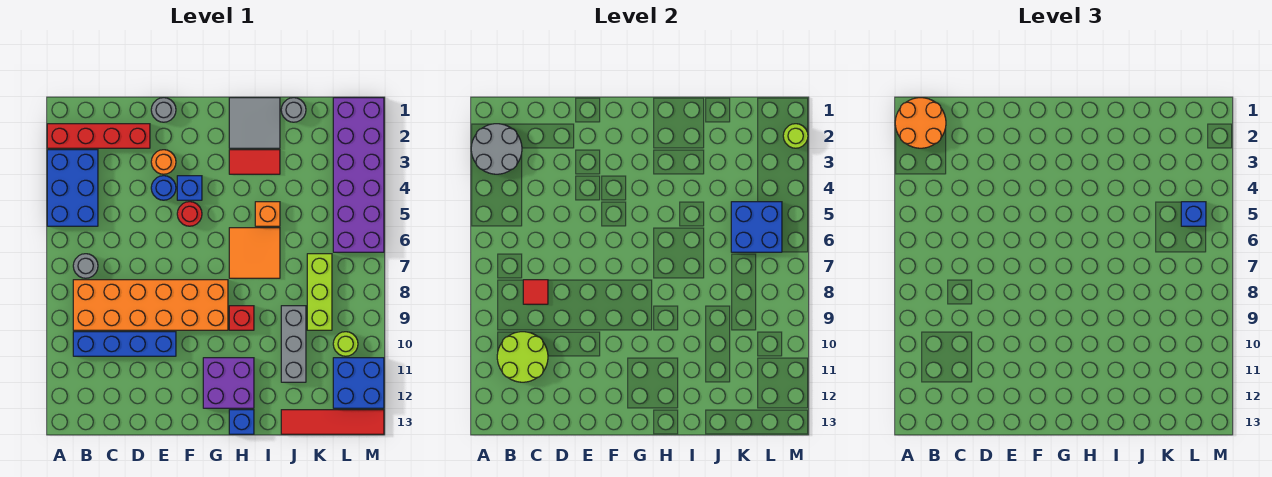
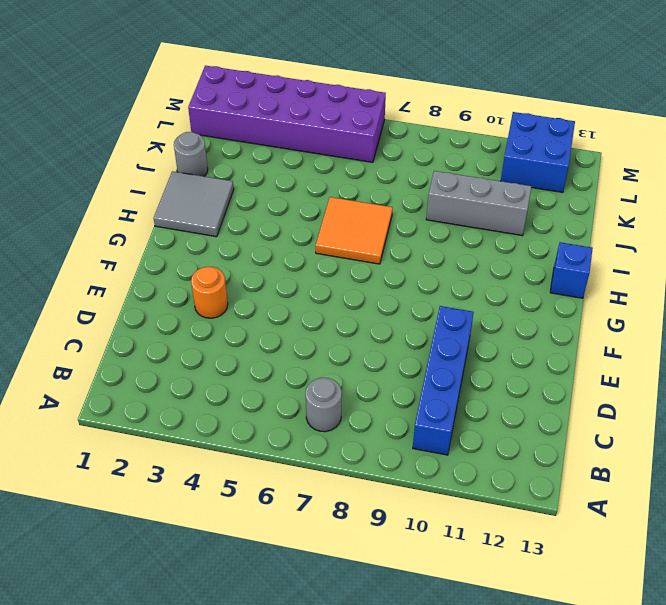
none -> red 1x4 brick [47,124,150,148]
none -> blue 2x3 brick [47,150,98,226]
none -> orange 2x6 brick [73,280,228,330]
none -> grey 1x1 round brick [151,98,176,122]

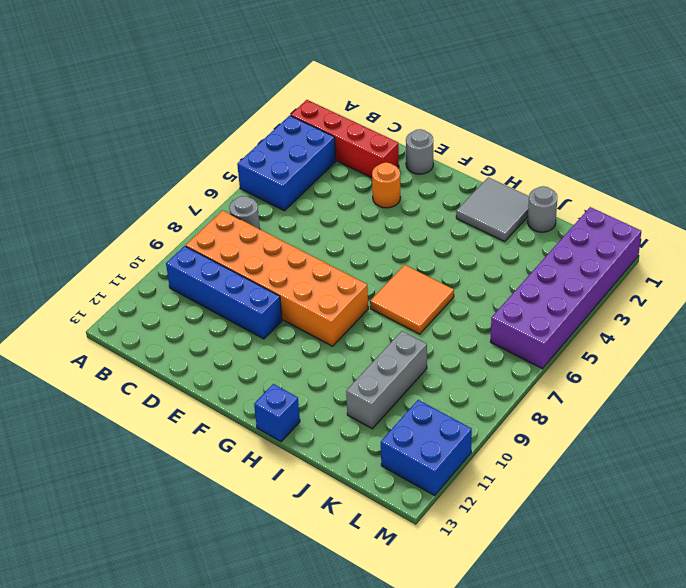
none -> blue 1x1 round brick [151,176,176,200]
none -> blue 1x1 brick [177,176,202,200]
none -> red 1x1 round brick [177,202,202,226]
none -> purple 2x2 brick [203,358,254,408]

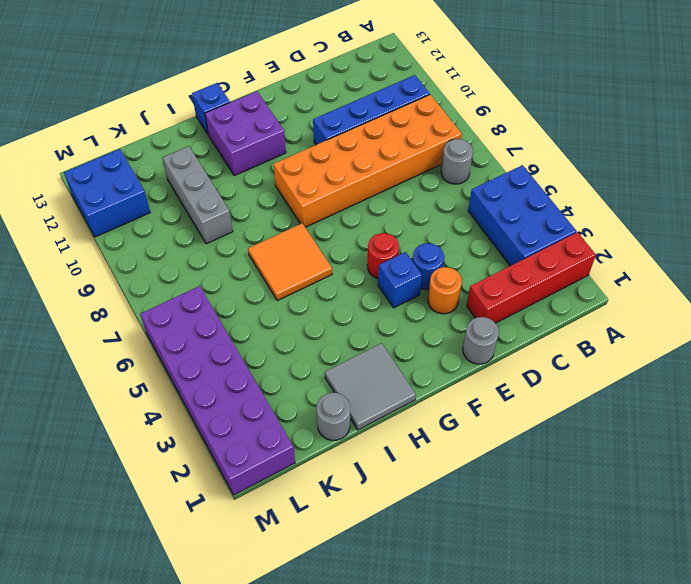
none -> red 1x2 tile [229,150,280,174]
none -> red 1x1 brick [229,306,254,330]
none -> orange 1x1 brick [255,202,280,226]
none -> red 1x4 tile [281,410,384,434]

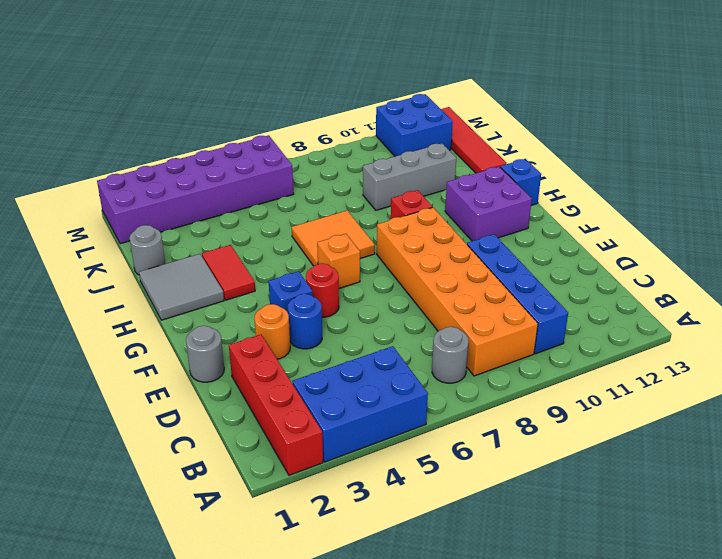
orange 1x1 brick [317,234,360,288] -> orange 1x1 brick moved to [255,202,280,226]
none -> lime 1x3 brick [307,254,332,330]
none -> lime 1x1 round brick [333,332,358,356]
none -> grey 2x2 round brick [471,124,522,174]
none -> lime 2x2 round brick [497,332,548,382]

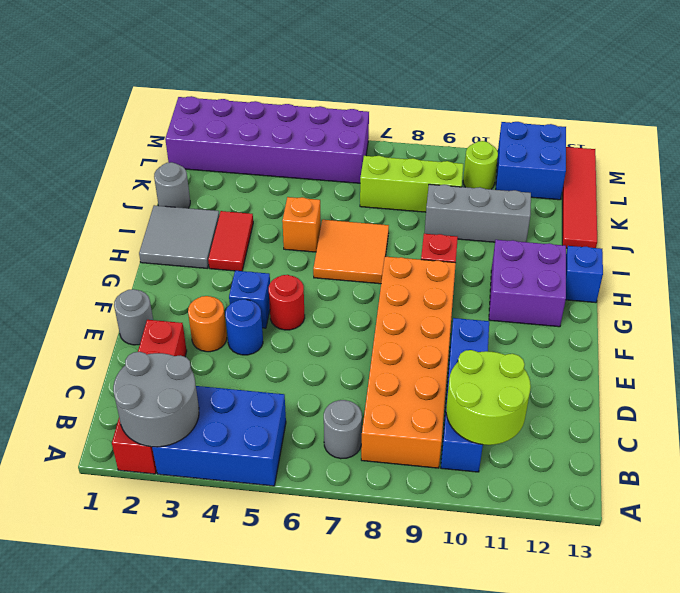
none -> red 1x1 tile [523,280,548,304]
none -> blue 2x2 brick [731,202,782,252]
none -> lime 1x1 round brick [783,124,808,148]
none -> orange 2x2 round brick [895,98,946,148]

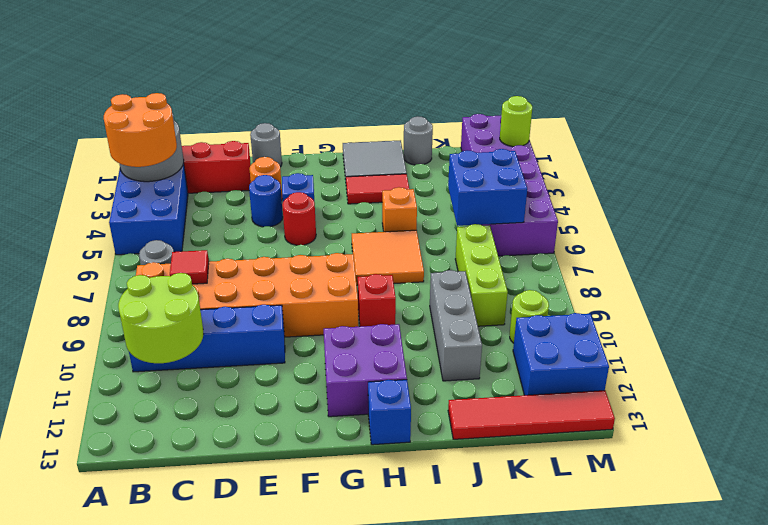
orange 2x2 round brick [104,93,177,167] -> orange 2x2 round brick moved to [895,98,946,148]
none -> blue 1x1 brick [1181,202,1206,226]

